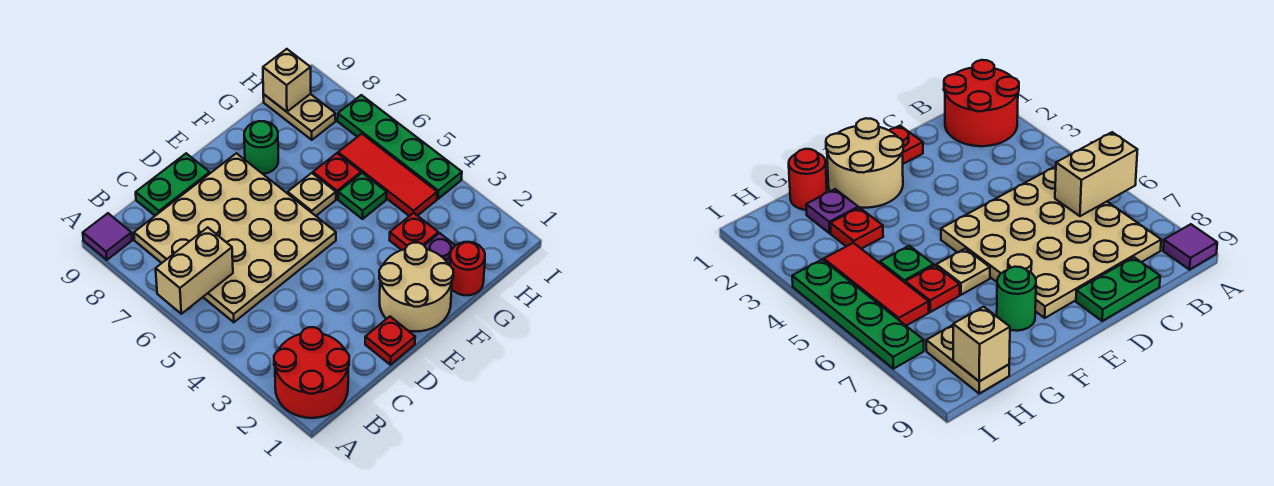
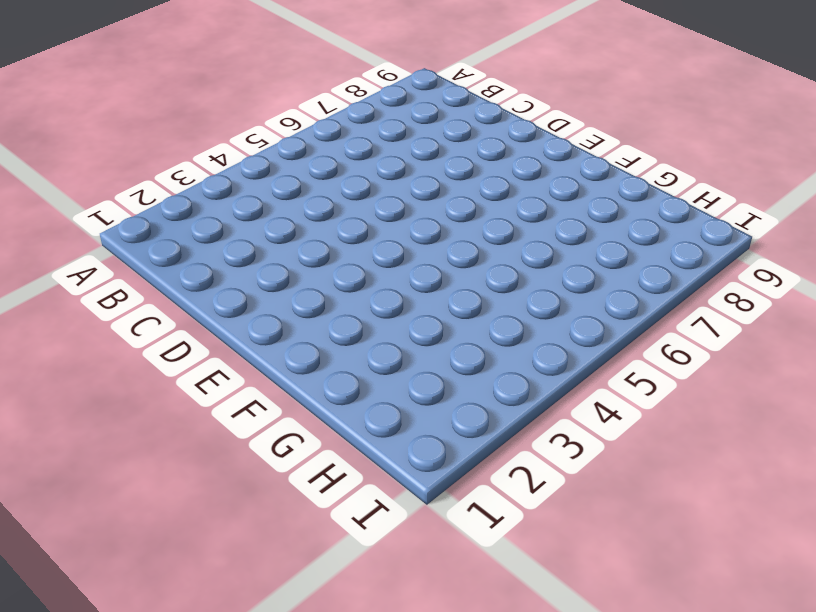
none -> red 2x2 round brick [274,327,349,418]
none -> purple 1x1 tile [83,213,132,260]
none -> tan 4x4 plate [134,153,336,322]

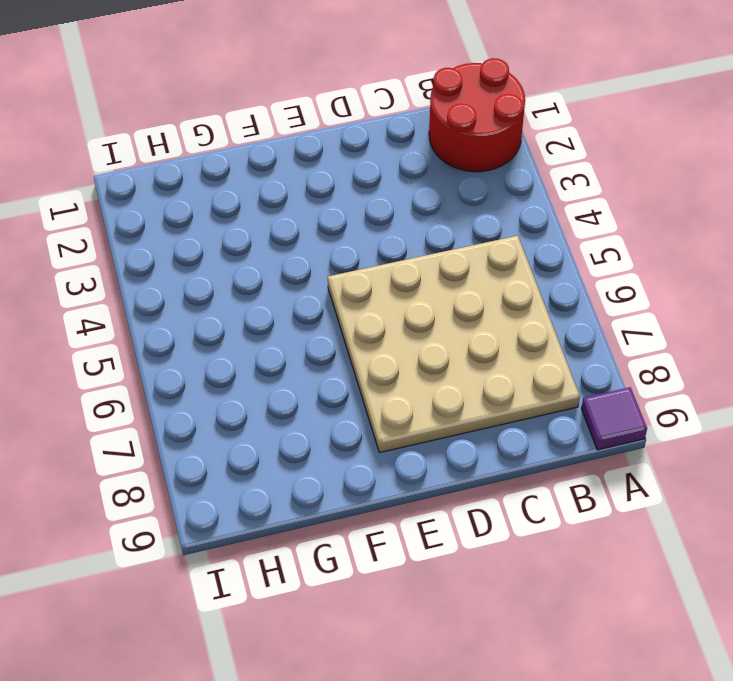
none -> green 1x2 plate [136,153,210,216]
none -> red 1x1 plate [365,317,415,365]
none -> tan 2x2 round brick [379,243,453,332]

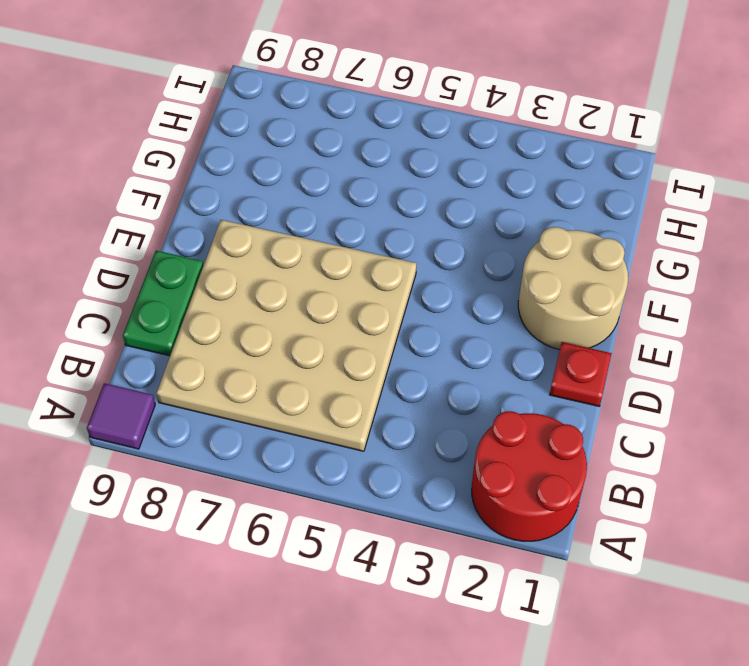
none -> tan 1x1 plate [288,173,336,216]
none -> green 1x1 round brick [244,121,278,174]
none -> red 1x1 round brick [450,242,485,295]

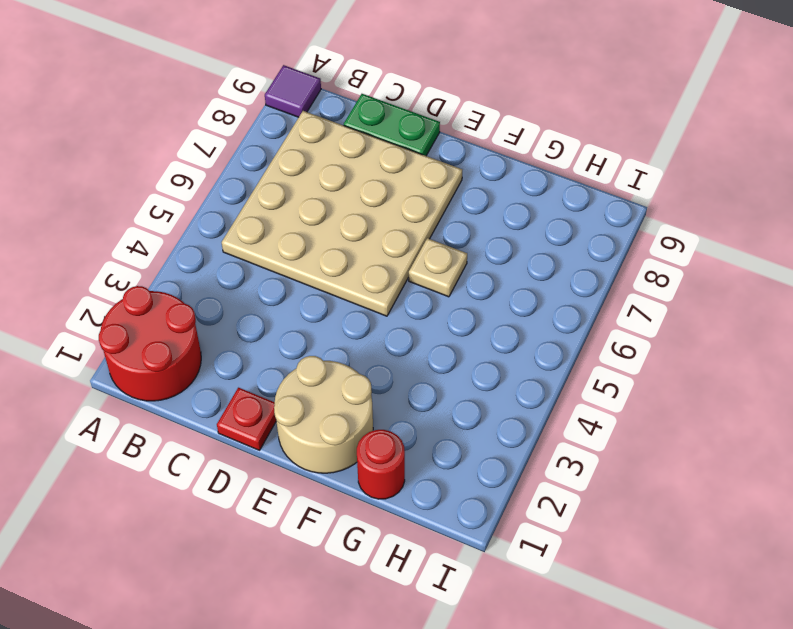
none -> green 1x1 round brick [244,121,278,174]
none -> purple 1x1 plate [424,233,455,265]
none -> red 1x1 plate [390,213,438,250]

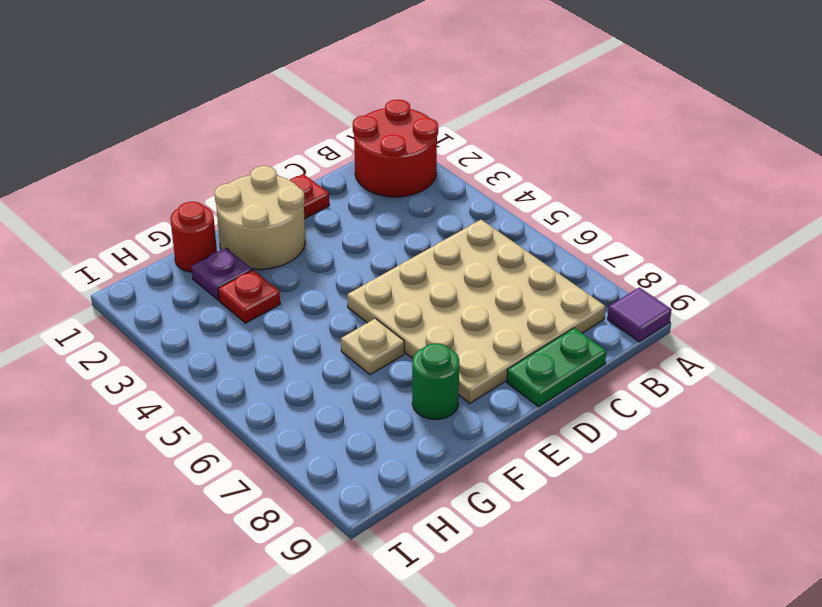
none -> green 1x1 plate [338,173,387,219]
none -> red 1x1 plate [313,153,361,199]
none -> red 1x3 tile [338,134,437,216]

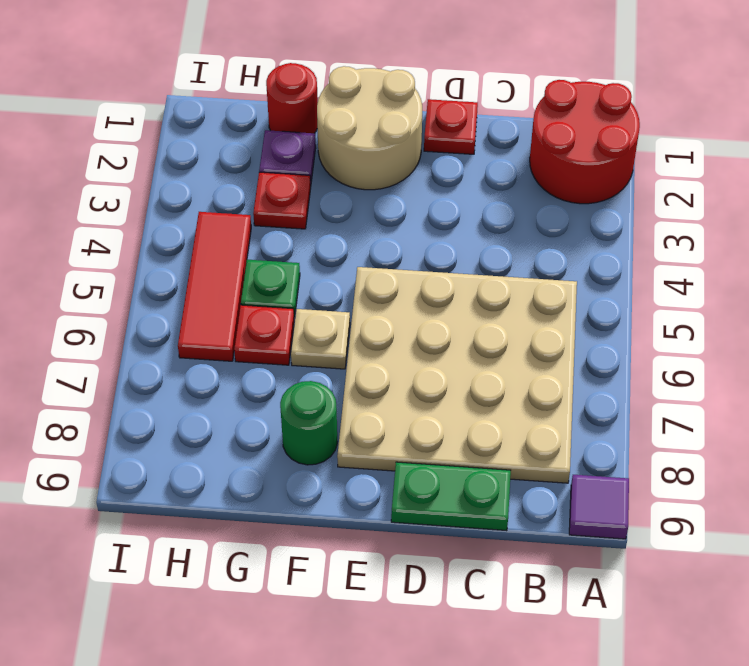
none -> tan 1x2 plate [263,94,335,140]
none -> green 1x4 plate [338,95,462,199]
none -> tan 1x2 brick [156,227,233,314]

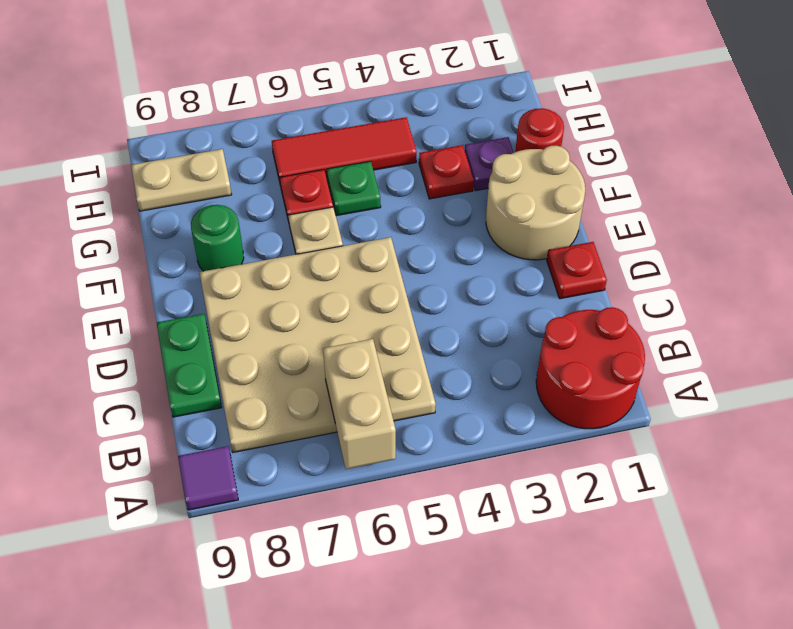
none -> green 1x4 plate [338,95,462,199]
none -> tan 1x1 brick [263,49,311,112]

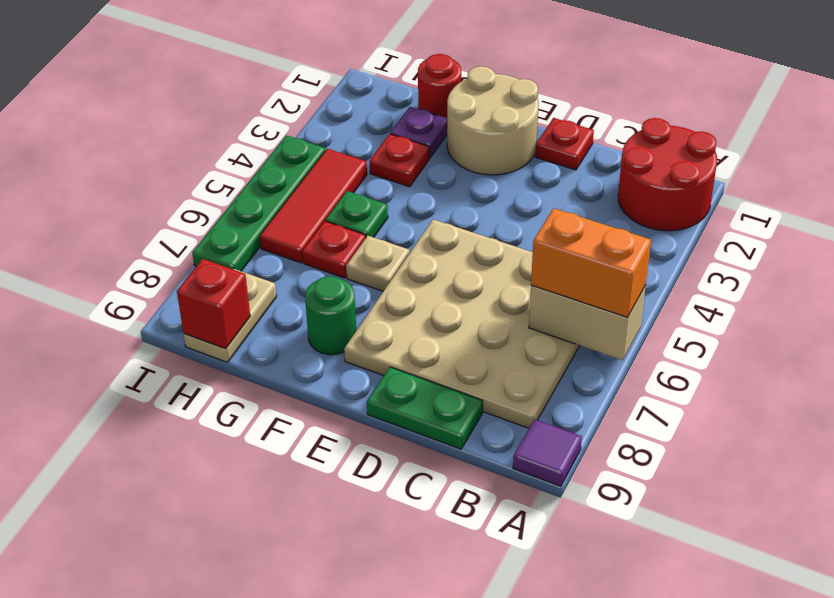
orange 1x2 brick [531,208,651,317] -> none
red 1x1 brick [177,259,250,349] -> tan 1x1 brick [263,49,311,112]

